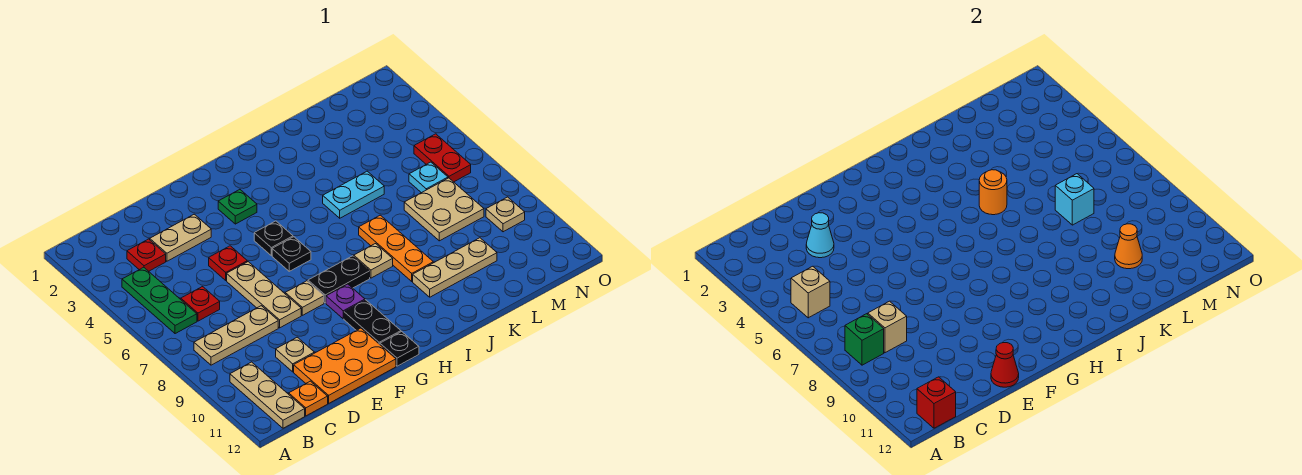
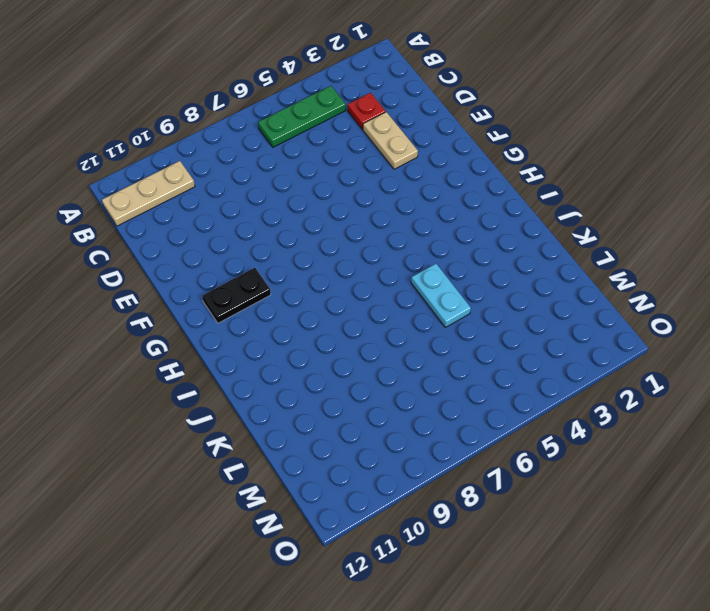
none -> tan 1x3 plate [194,306,278,365]
none -> red 1x1 plate [181,287,220,321]
none -> orange 1x1 plate [289,381,328,416]
none -> tan 1x1 plate [276,337,314,372]

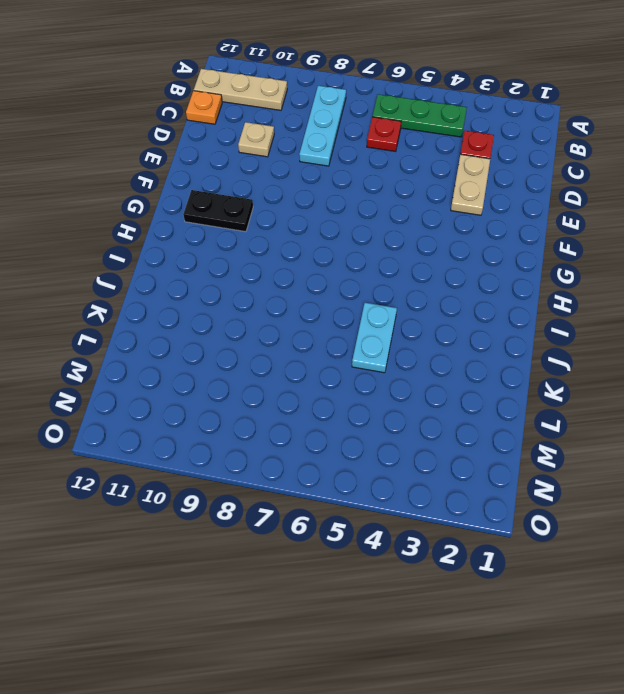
cyan 1x3 plate [299,86,346,166] -> tan 1x3 plate [194,306,278,365]
none -> orange 2x3 plate [294,328,396,403]
none -> red 1x1 plate [209,246,247,280]
none -> tan 1x3 plate [227,262,301,328]
none -> tan 1x1 plate [285,281,324,315]

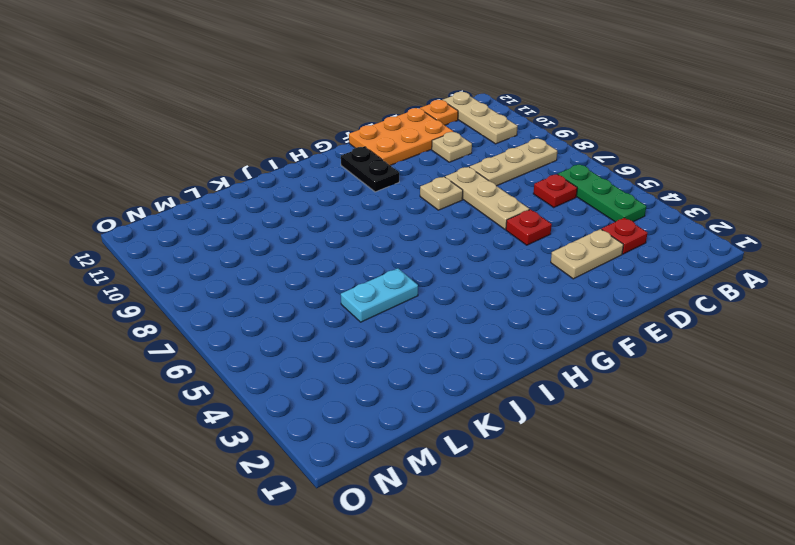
none -> green 1x1 plate [218,190,257,224]
none -> black 1x1 plate [254,221,293,256]
none -> black 1x1 plate [272,237,311,271]
none -> black 1x2 plate [308,256,370,303]

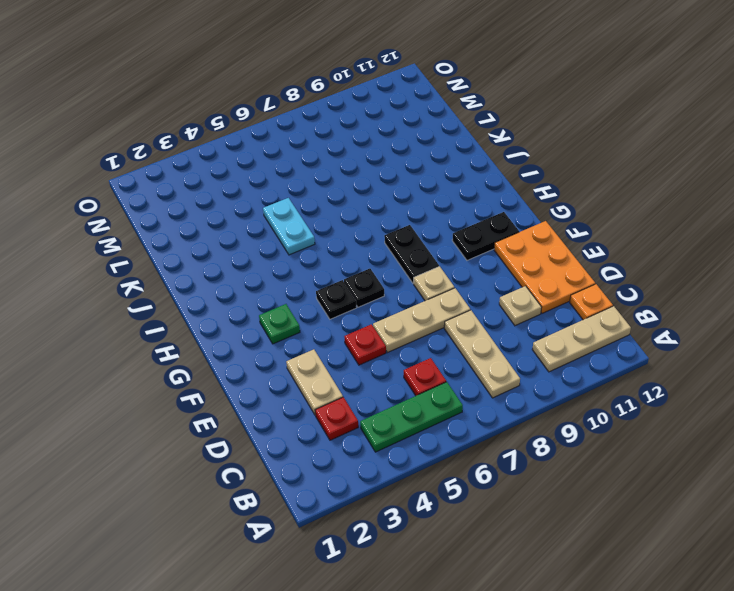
none -> purple 1x1 plate [326,284,365,319]
none -> black 1x1 plate [380,332,419,366]
none -> tan 1x1 plate [354,244,393,278]
none -> orange 1x3 plate [359,215,433,281]

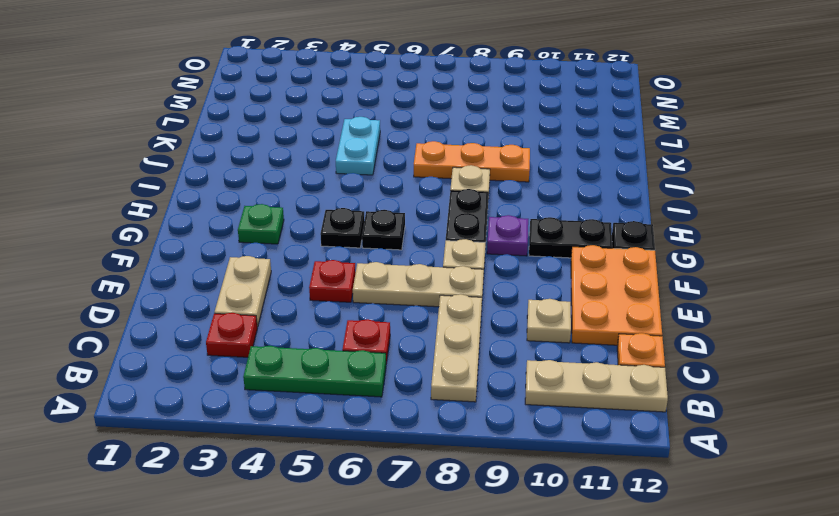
none -> tan 1x3 plate [413,238,497,297]
none -> tan 2x2 plate [404,178,484,241]
none -> cyan 1x1 plate [409,162,448,193]
none -> red 1x2 plate [414,134,471,182]

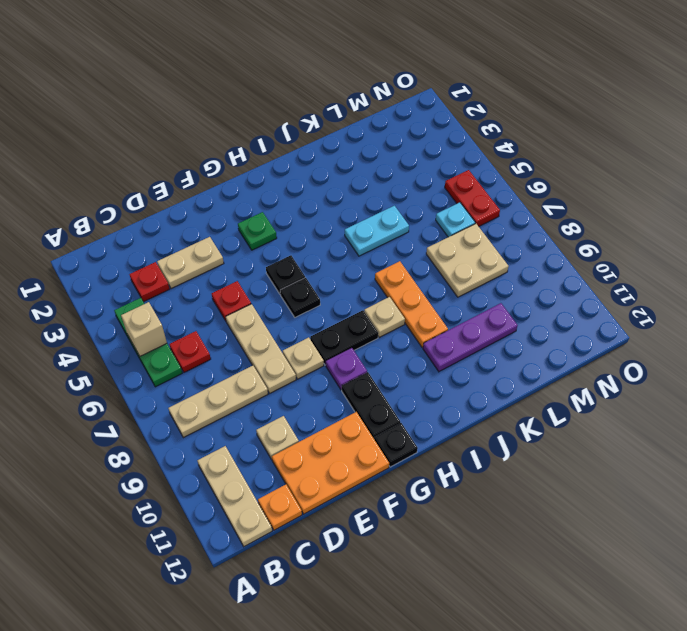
purple 1x3 plate [423,303,518,371] -> tan 1x3 plate [413,238,497,297]
none -> tan 1x1 plate [486,197,525,232]
none -> green 1x1 brick [845,314,884,365]
none -> red 1x1 brick [917,377,956,428]
none -> tan 1x1 brick [868,301,907,353]

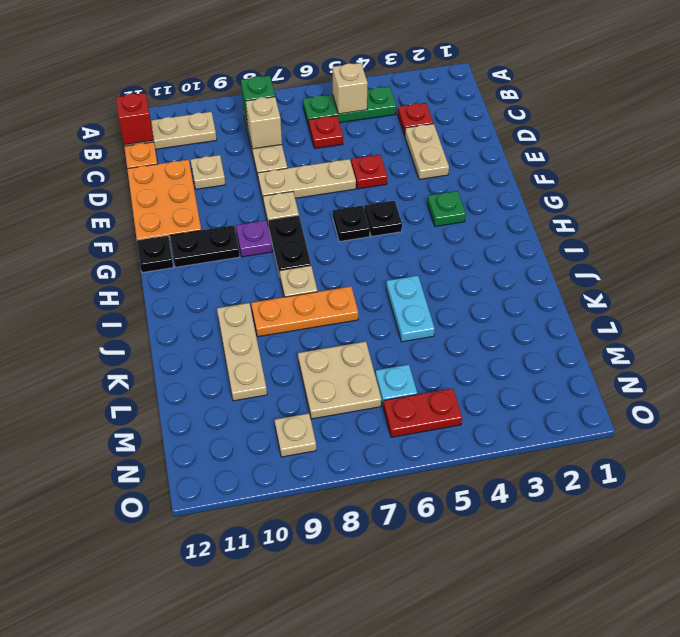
none -> cyan 1x1 cone [806,213,834,258]
none -> red 1x1 cone [991,343,1019,387]
none -> orange 1x1 round brick [979,170,1007,215]
none -> cyan 1x1 brick [1055,174,1094,225]

